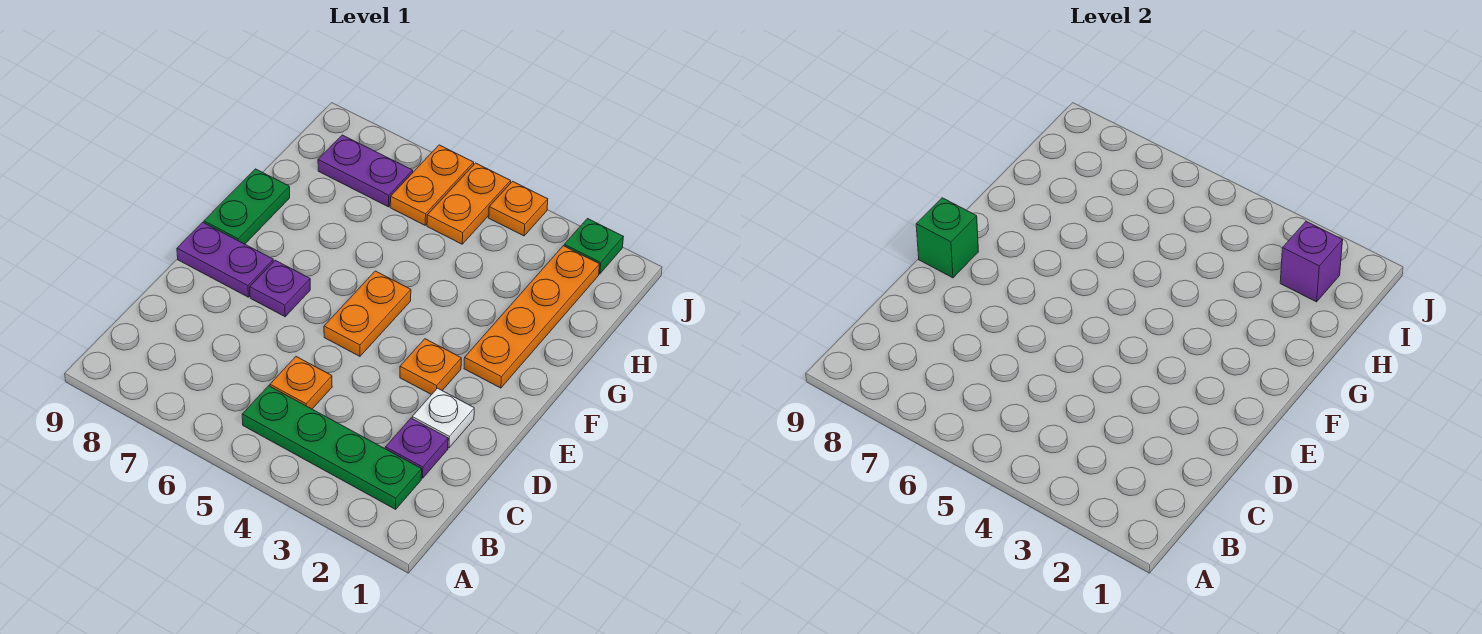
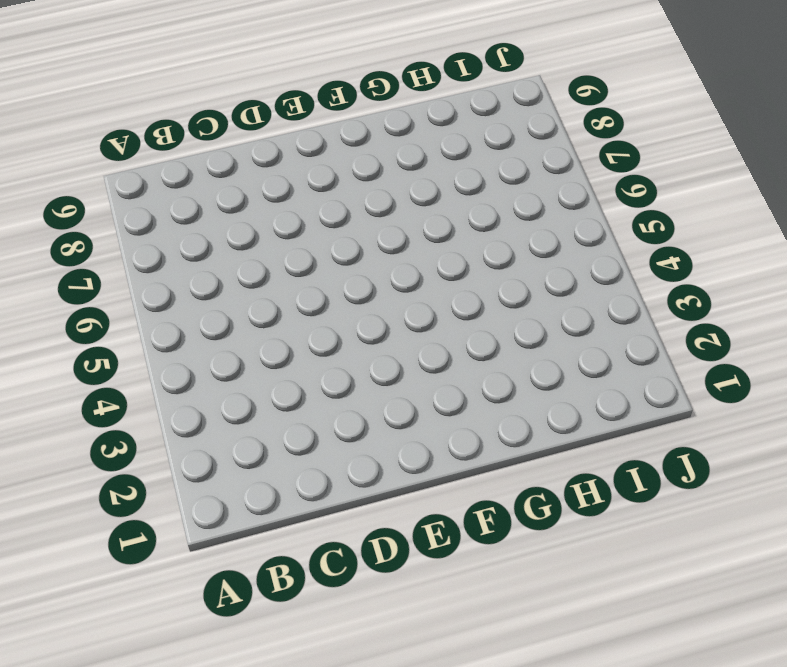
none -> green 1x4 plate [242,386,422,509]
none -> purple 1x1 plate [385,418,448,478]
none -> orange 1x1 plate [270,357,332,409]

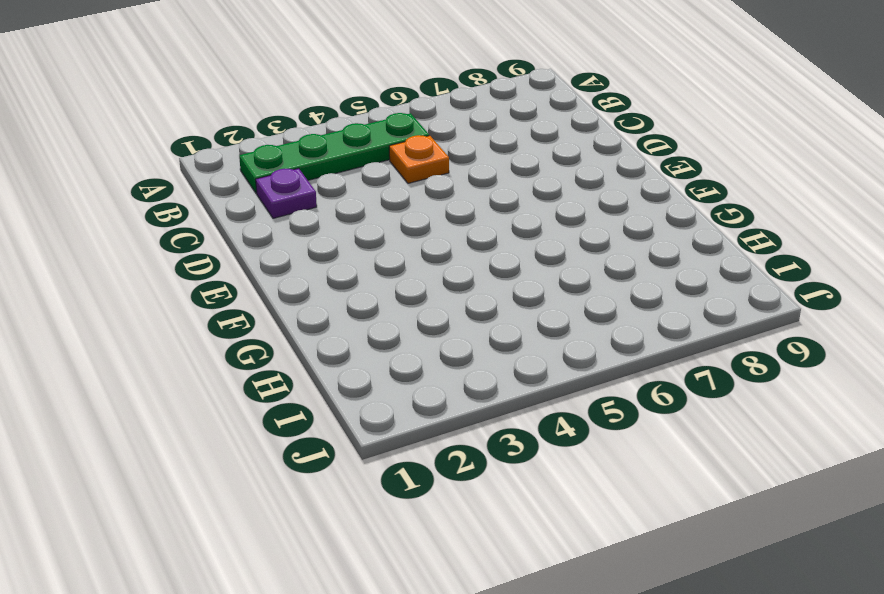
none -> white 1x1 plate [412,388,474,448]
none -> orange 1x1 plate [400,339,461,395]
none -> orange 1x2 plate [324,271,411,356]

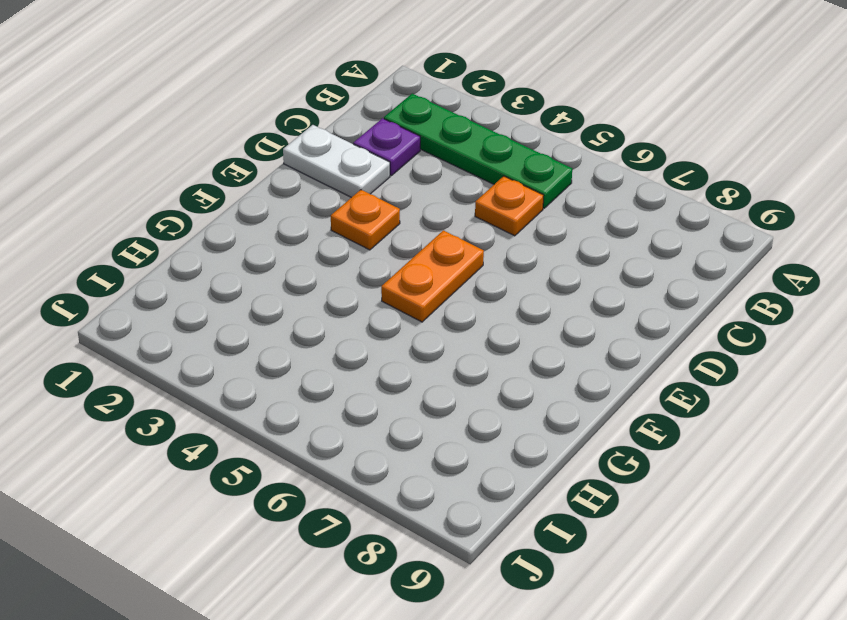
white 1x2 plate [283,125,390,198] -> white 1x1 plate [412,388,474,448]
none -> purple 1x1 plate [250,260,310,317]
none -> purple 1x2 plate [177,222,273,297]
none -> orange 1x4 plate [464,246,600,388]

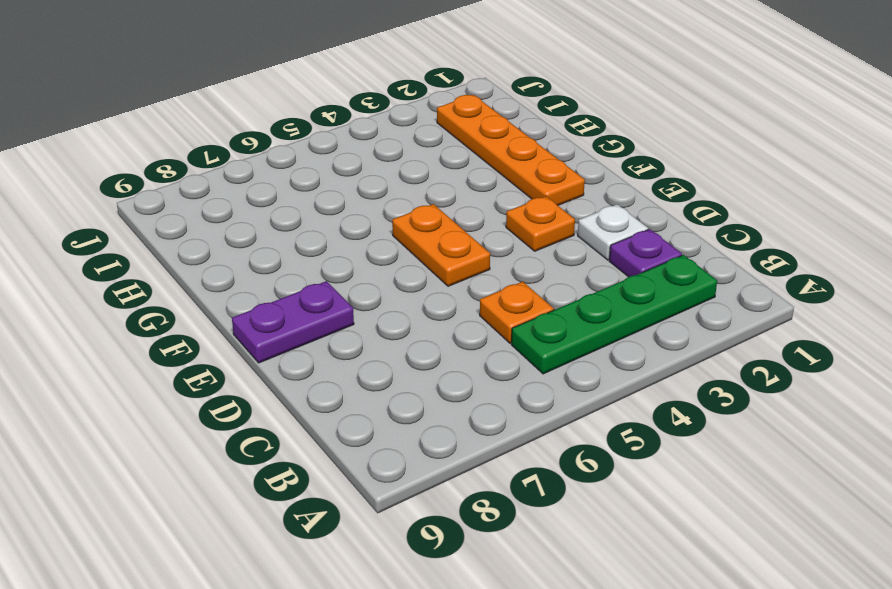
none -> purple 1x1 plate [250,260,310,317]
none -> green 1x2 plate [204,169,290,244]
none -> orange 1x2 plate [427,163,511,244]

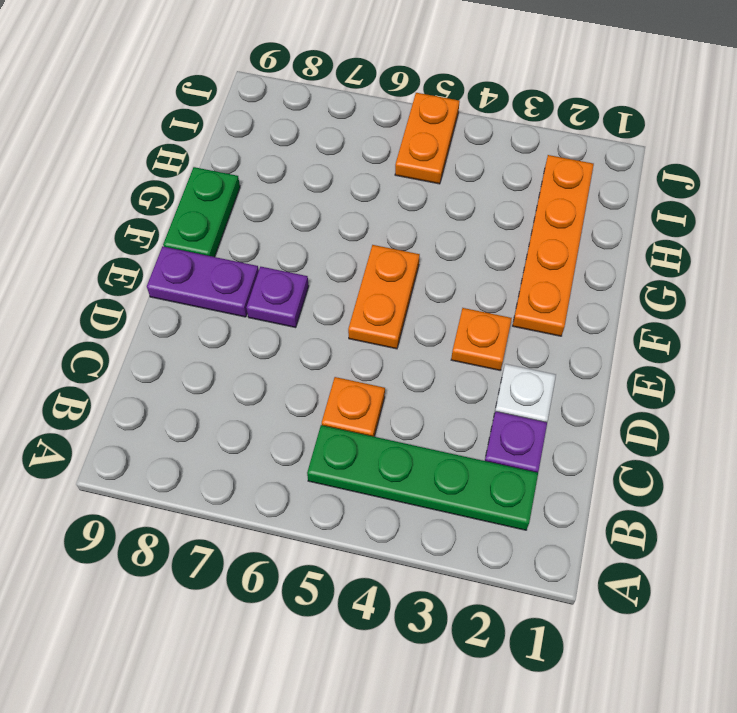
none -> orange 1x2 plate [390,145,474,225]
none -> purple 1x2 plate [318,135,413,207]
none -> green 1x1 plate [564,219,623,274]

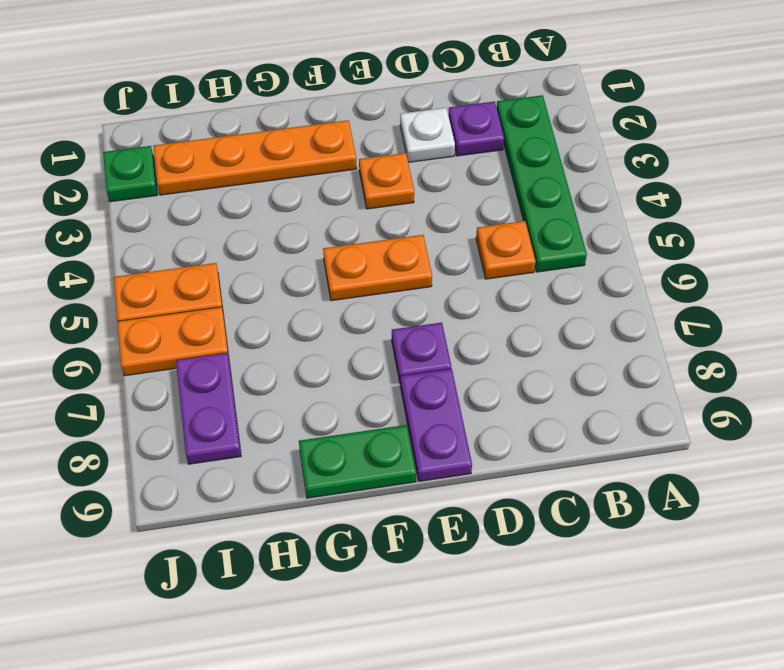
none -> orange 1x1 plate [489,181,548,236]
none -> green 1x1 brick [916,198,978,278]
none -> purple 1x1 brick [1280,221,1343,302]

